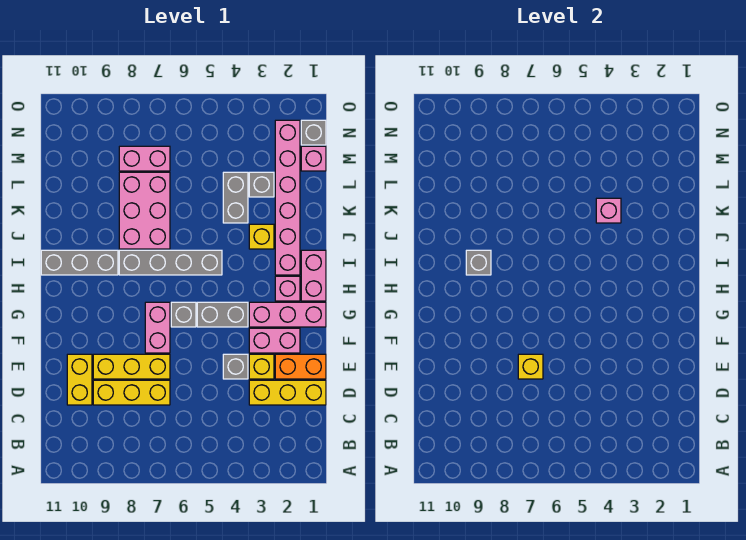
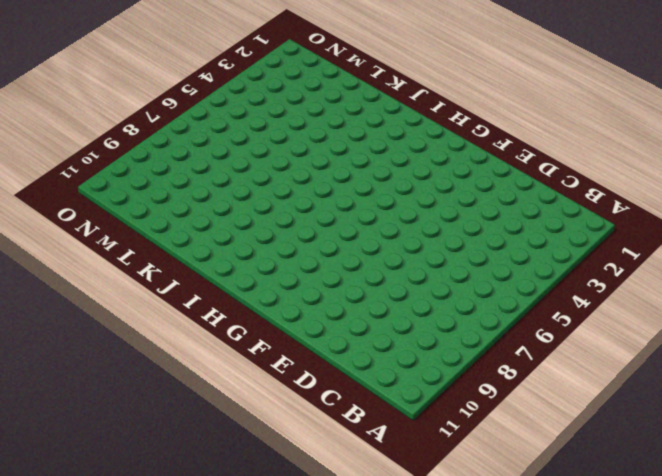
none -> yellow 1x3 brick [249,380,326,405]
none -> yellow 1x3 brick [93,380,170,405]
none -> yellow 1x2 brick [67,354,92,405]

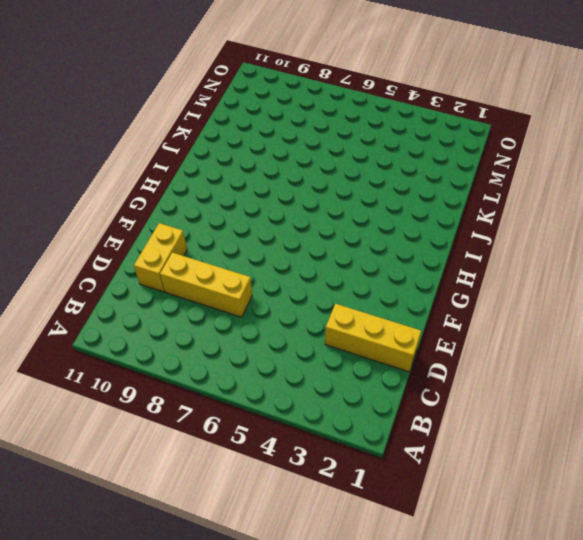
none -> orange 1x2 brick [275,354,326,379]
none -> yellow 1x1 brick [249,354,274,379]
none -> grey 1x1 brick [223,354,248,379]

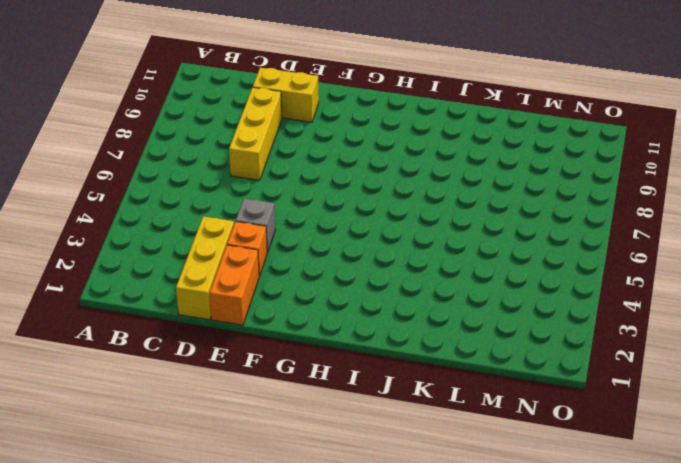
orange 1x1 brick [227,221,267,276] -> yellow 1x1 brick [249,354,274,379]
none -> yellow 1x3 brick [93,354,170,379]
none -> pink 1x2 brick [249,328,300,353]
none -> pink 1x2 brick [145,302,170,353]

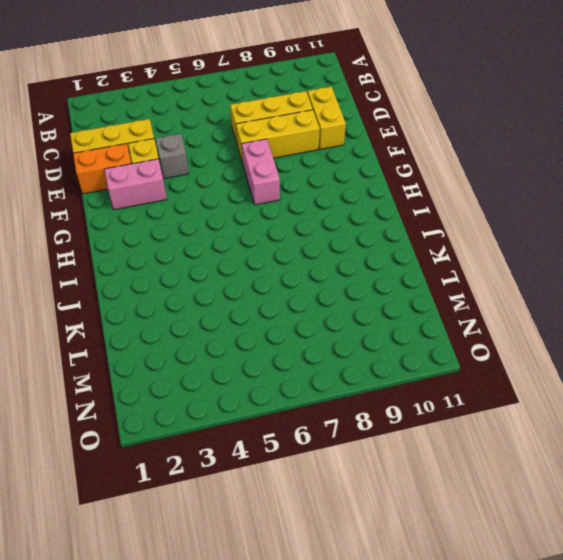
none -> pink 1x3 brick [249,302,326,327]
none -> grey 1x2 brick [197,302,248,327]
none -> grey 1x1 brick [171,302,196,327]

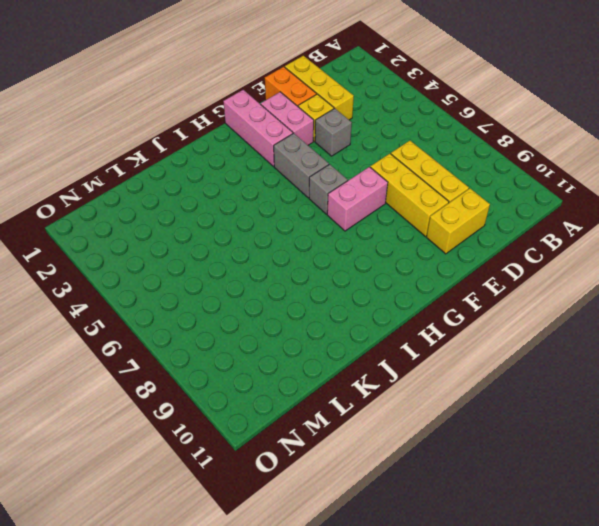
none -> pink 1x2 brick [301,250,326,301]
none -> pink 1x1 brick [275,276,300,301]
none -> pink 1x6 brick [275,120,300,275]

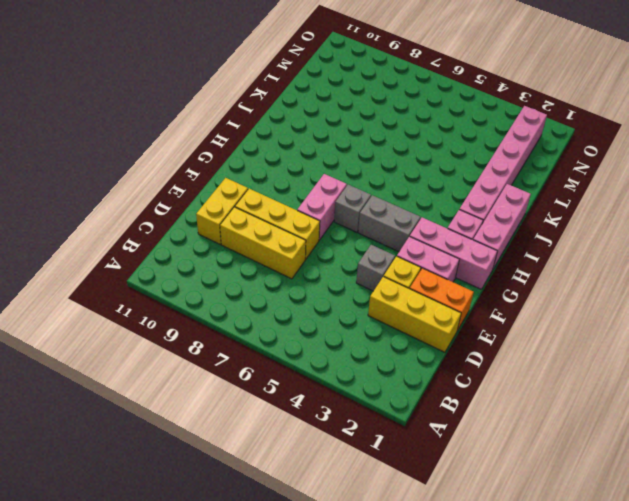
pink 1x3 brick [473,184,531,269] -> pink 1x2 brick [301,250,326,301]
none -> grey 1x4 brick [119,250,222,275]
none -> grey 1x3 brick [41,250,118,275]
none -> yellow 1x1 brick [249,224,274,249]

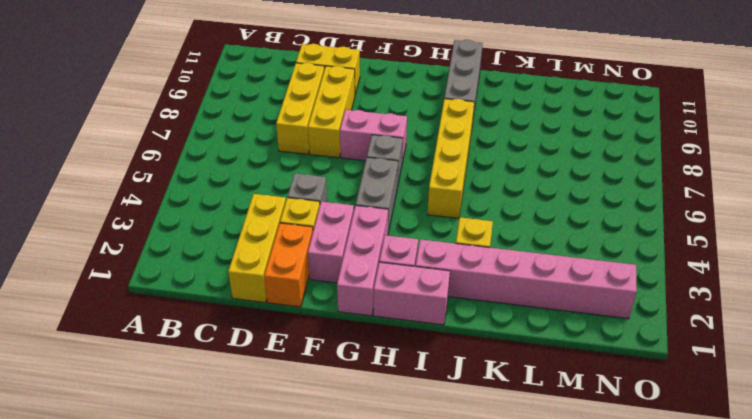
yellow 1x4 brick [428,99,474,218] -> grey 1x4 brick [119,250,222,275]
none -> pink 2x3 brick [119,172,170,249]
none -> grey 1x2 brick [223,172,248,223]
none -> grey 1x1 brick [249,172,274,197]

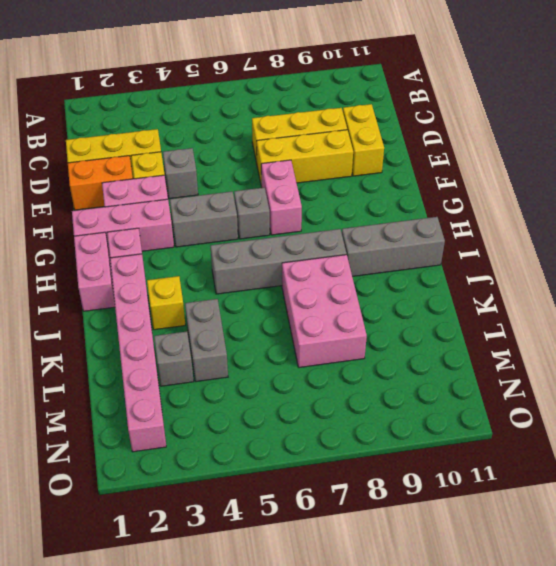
none -> pink 1x1 brick [301,146,326,171]
none -> pink 1x2 brick [119,146,170,171]
none -> grey 1x1 brick [301,120,326,145]

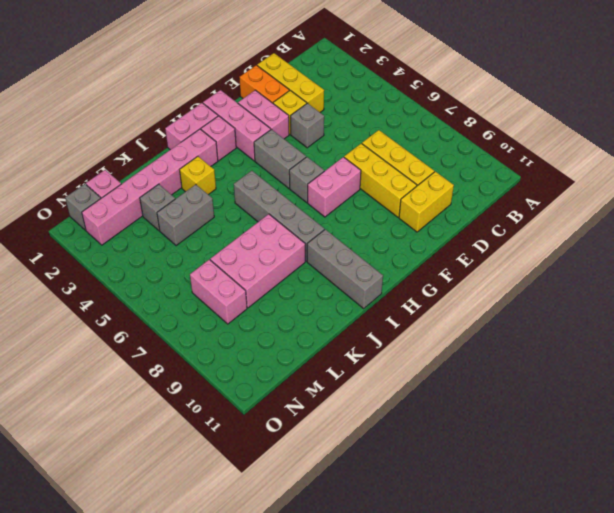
none -> yellow 1x1 brick [518,354,543,379]
none -> grey 1x1 brick [466,250,491,275]
none -> pink 1x1 brick [596,198,621,223]

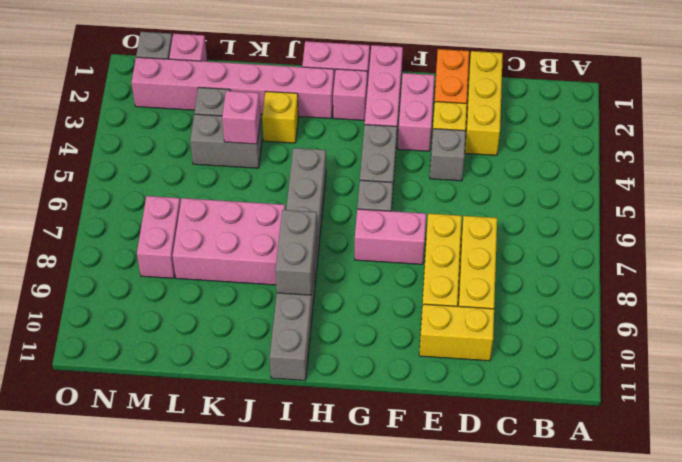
grey 1x2 brick [275,210,317,295] -> grey 1x1 brick [466,250,491,275]
none -> yellow 1x1 brick [518,354,543,379]

